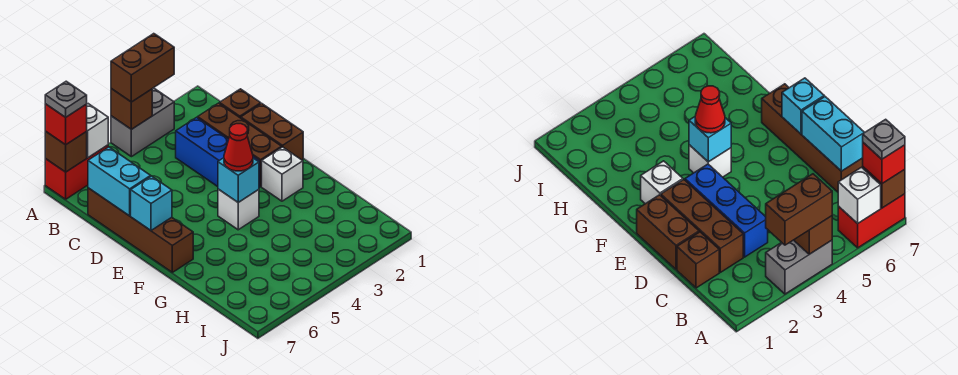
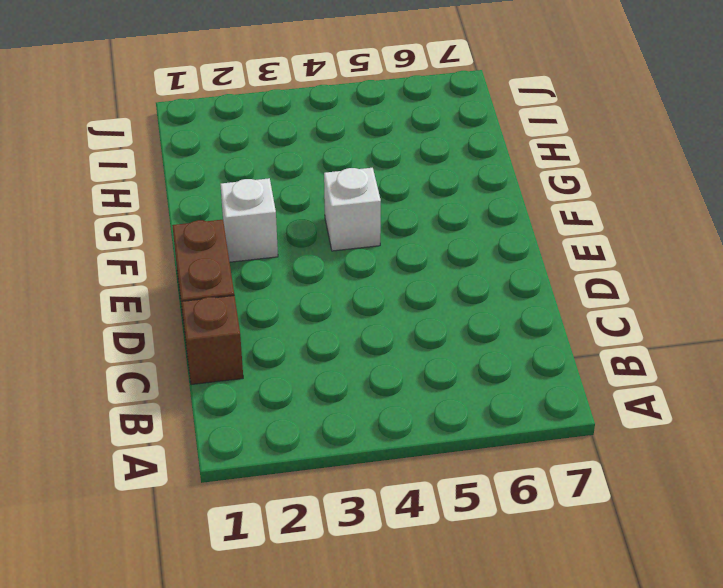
none -> grey 1x2 brick [111,88,174,157]
none -> red 1x2 brick [45,145,108,199]
none -> brown 1x3 brick [198,103,282,187]

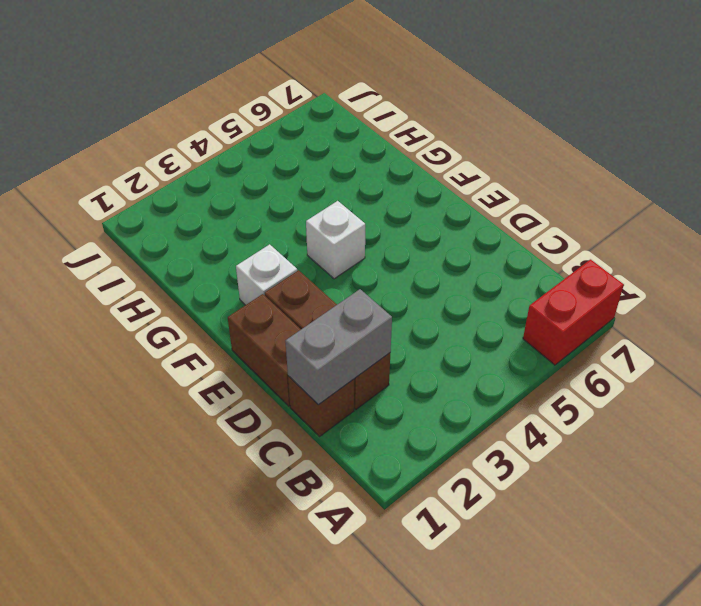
grey 1x2 brick [285,289,392,405] -> grey 1x2 brick moved to [111,88,174,157]
none -> blue 1x3 brick [176,117,260,188]
none -> brown 1x4 brick [88,188,193,272]
none -> brown 1x1 brick [111,89,152,129]

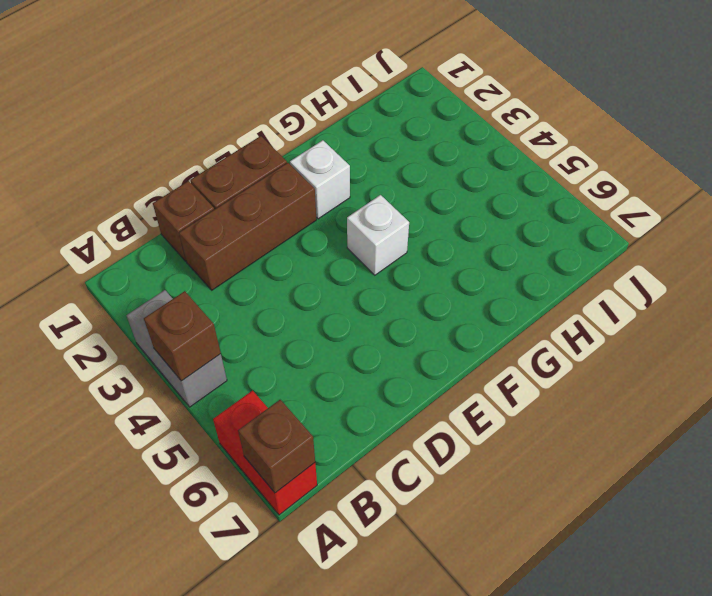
none -> blue 1x3 brick [176,117,260,188]
none -> brown 1x4 brick [88,188,193,272]
none -> white 1x1 brick [86,104,108,158]

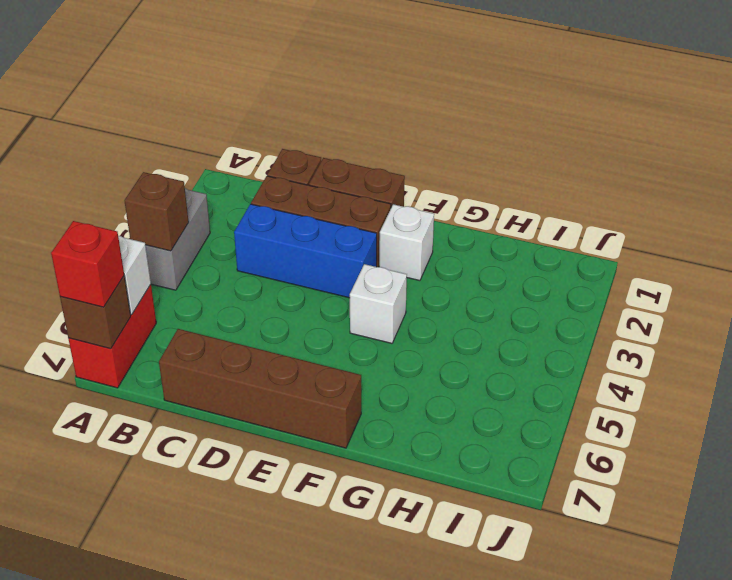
none -> cyan 1x2 brick [88,147,151,216]
none -> cyan 1x1 brick [131,176,172,230]
none -> cyan 1x1 brick [218,158,259,202]

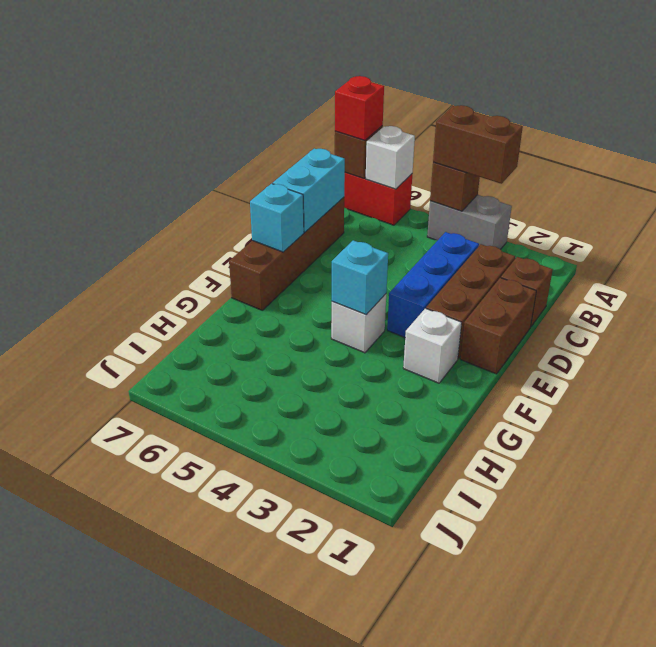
none -> red 1x1 cone [224,124,253,171]
none -> grey 1x1 plate [45,81,87,117]

